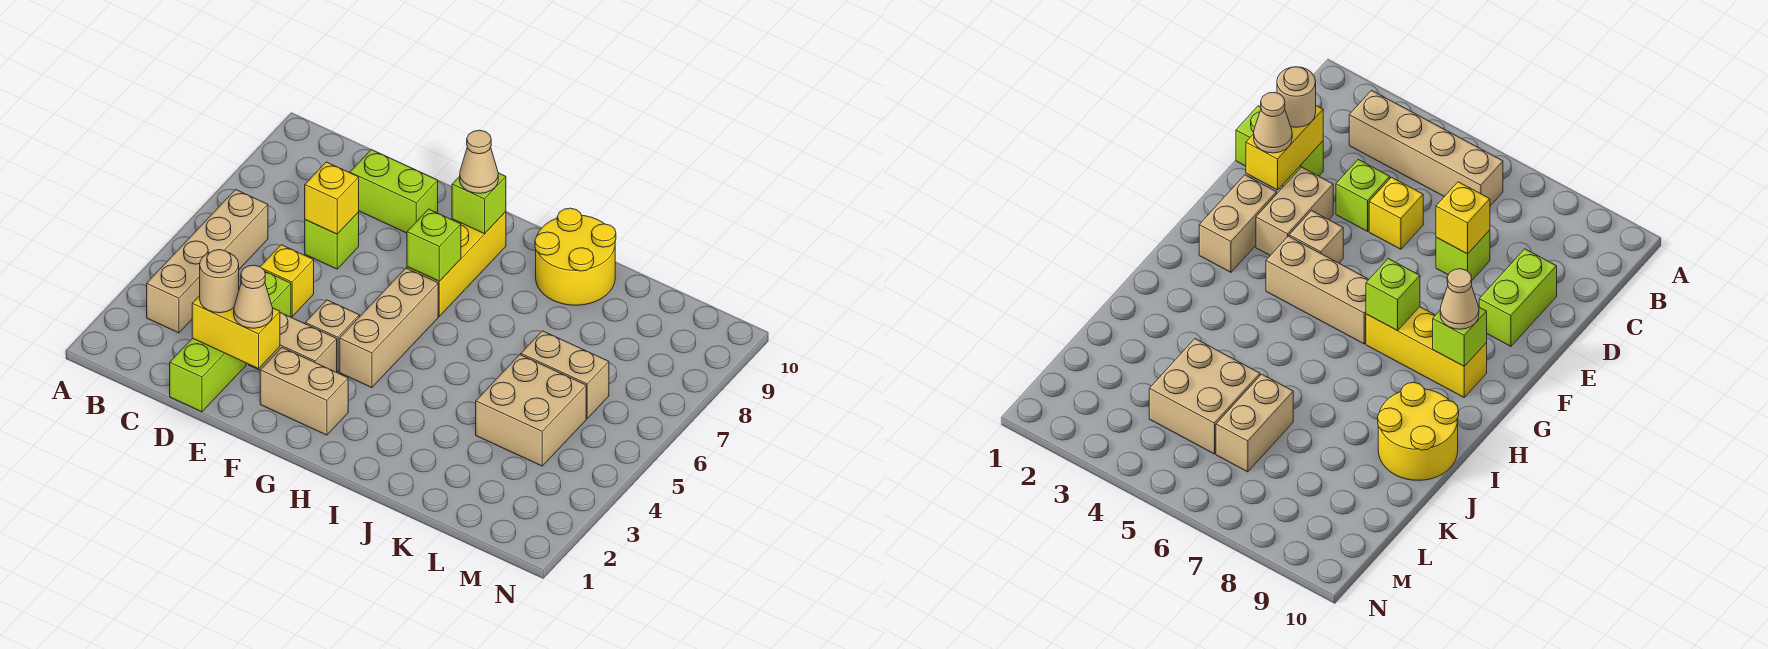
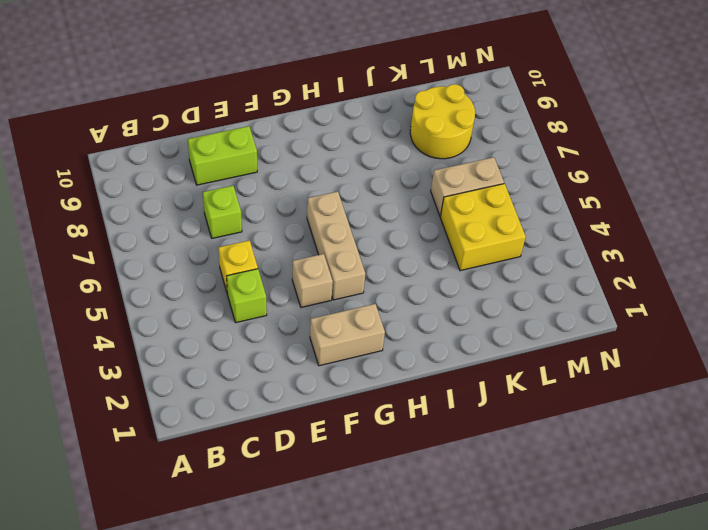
yellow 2x2 brick [440,184,526,271] -> tan 2x2 brick [476,355,586,466]
yellow 2x2 round brick [410,84,475,159] -> yellow 2x2 round brick moved to [535,208,616,305]
none -> tan 1x4 brick [147,190,268,333]
none -> lime 1x2 brick [170,338,246,412]
none -> tan 1x2 brick [249,313,337,372]

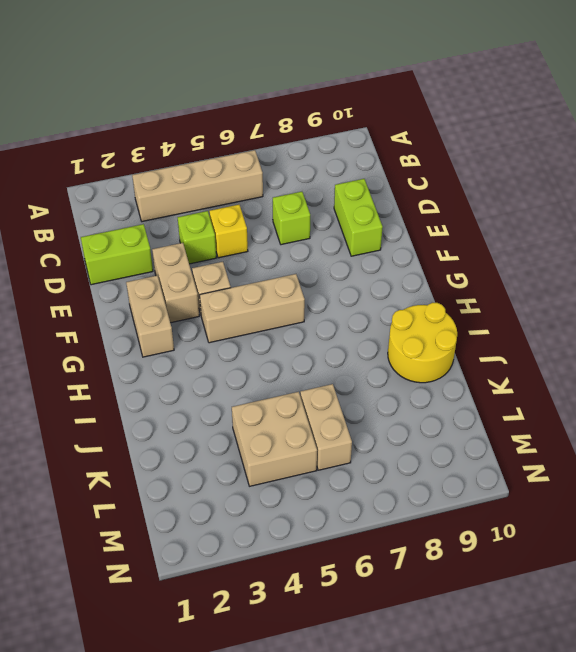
none -> yellow 1x3 brick [407,212,506,316]
none -> yellow 1x2 brick [192,296,280,369]
none -> yellow 1x1 brick [305,162,359,234]

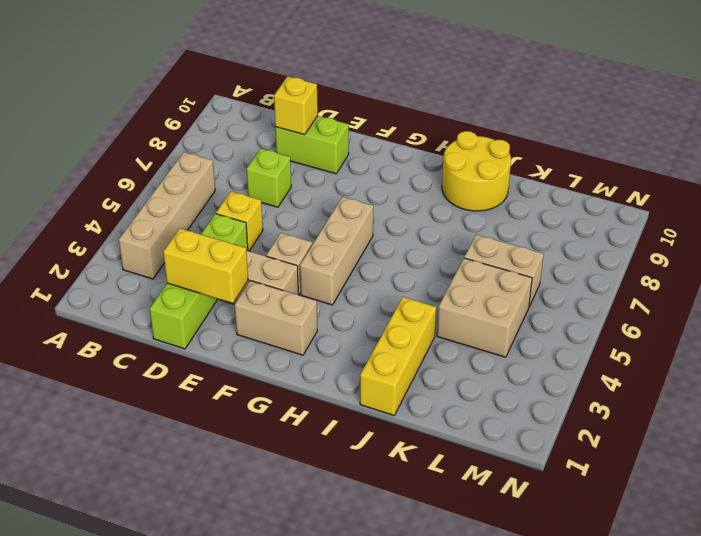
yellow 1x1 brick [274,76,318,135] -> yellow 1x1 brick moved to [305,162,359,234]
yellow 1x3 brick [360,297,436,415] -> yellow 1x3 brick moved to [407,212,506,316]
none -> lime 1x1 brick [407,209,461,281]
none -> lime 1x1 brick [452,173,506,234]
none -> tan 1x1 round brick [200,250,239,313]

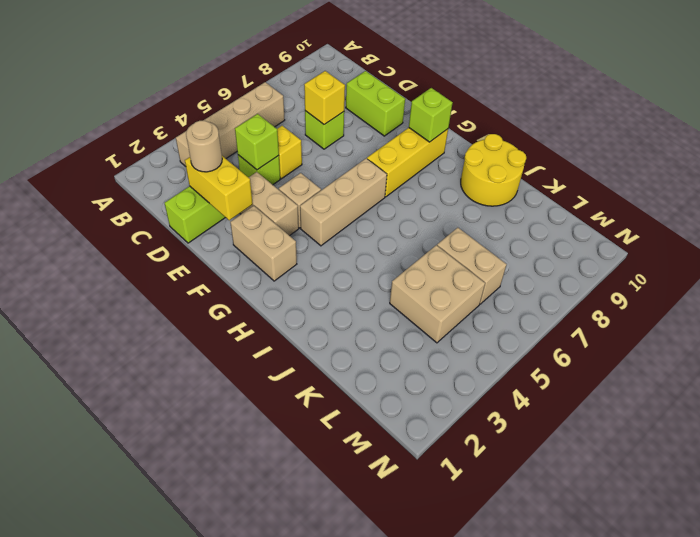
lime 1x1 brick [235,114,279,170] -> lime 1x1 brick moved to [407,209,461,281]
none -> tan 1x1 cone [234,265,273,328]
none -> tan 1x1 cone [460,130,498,193]

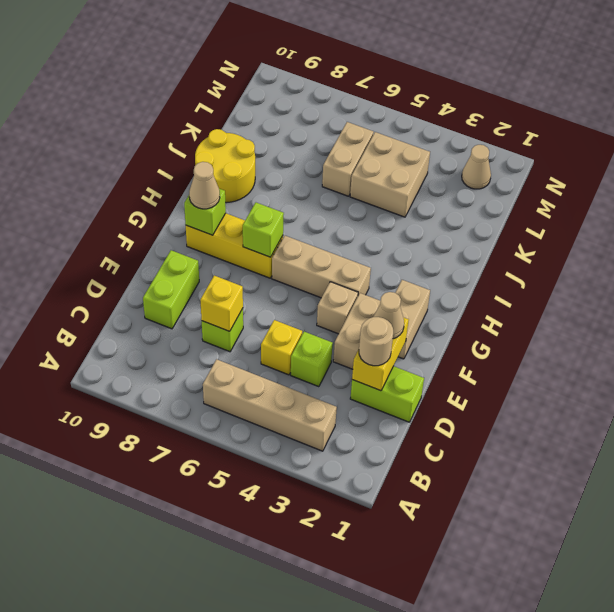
tan 1x1 cone [462,145,491,189] -> none

